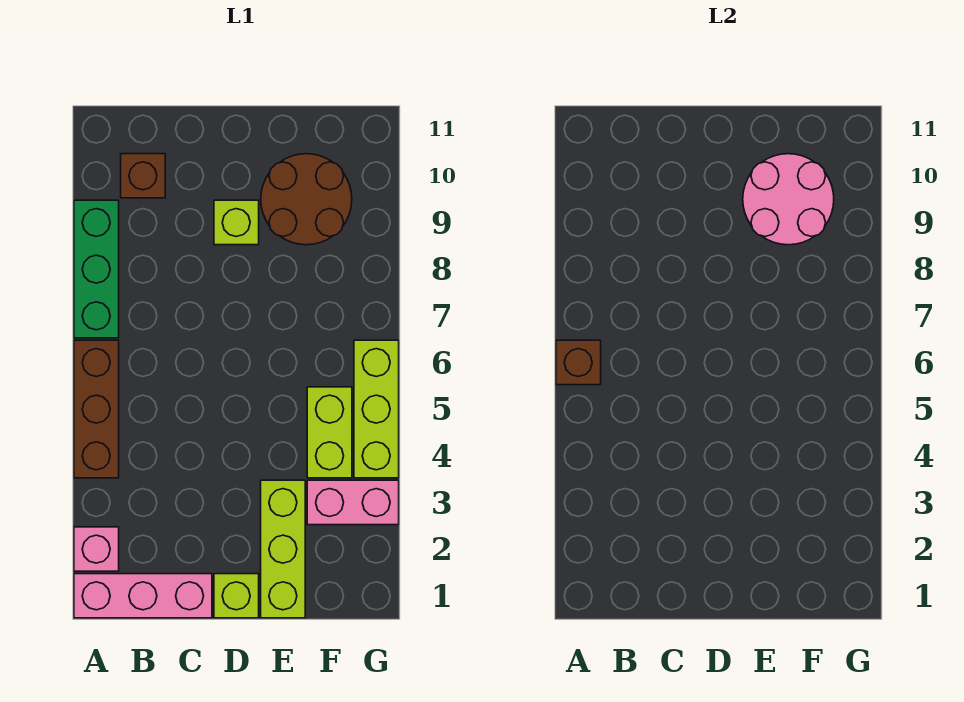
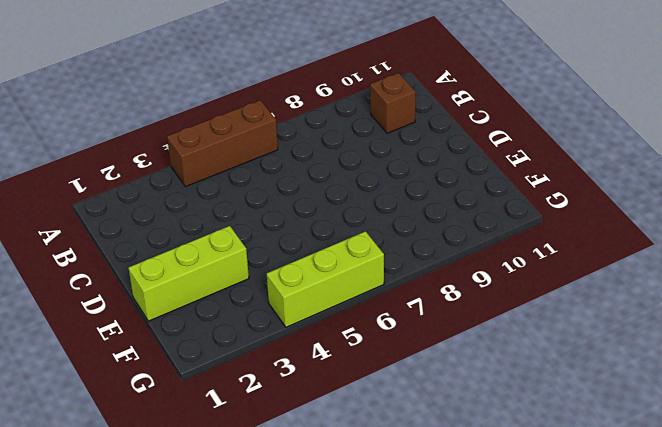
none -> pink 1x3 brick [74,574,212,618]
none -> pink 1x1 brick [74,527,119,571]
none -> green 1x3 brick [74,200,119,338]

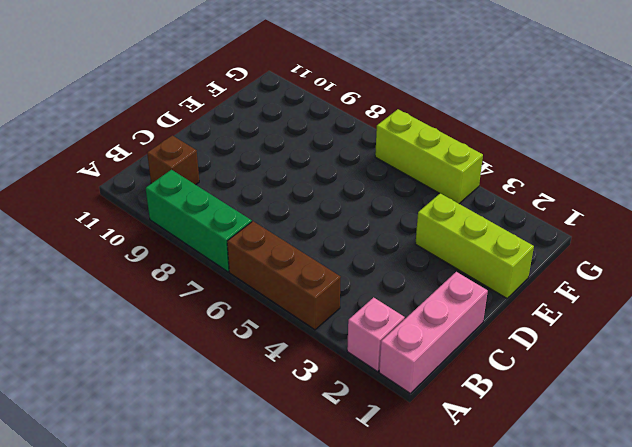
none -> lime 1x1 brick [214,574,259,618]
none -> lime 1x1 brick [214,200,259,245]
none -> brown 2x2 round brick [261,154,352,245]

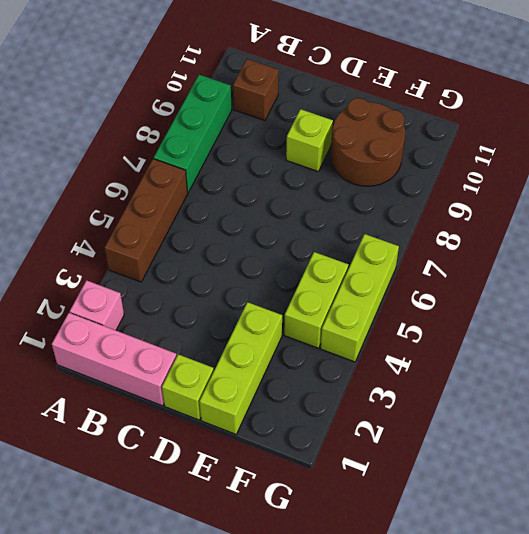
none -> pink 1x2 brick [307,480,399,525]
none -> brown 1x1 brick [556,340,601,385]
none -> pink 2x2 round brick [743,154,834,245]

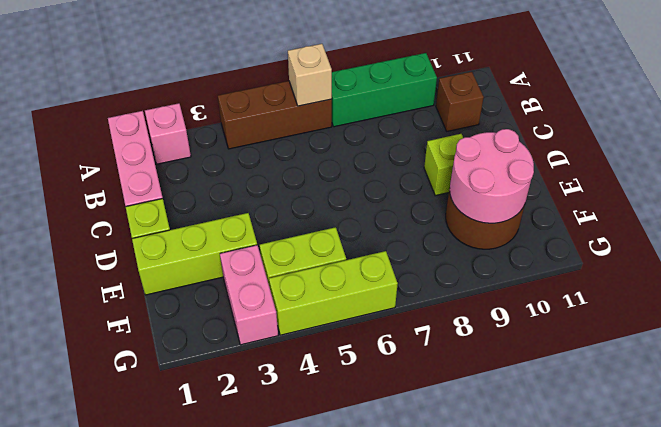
tan 1x1 brick [288,44,332,106] -> brown 1x1 brick [556,340,601,385]

